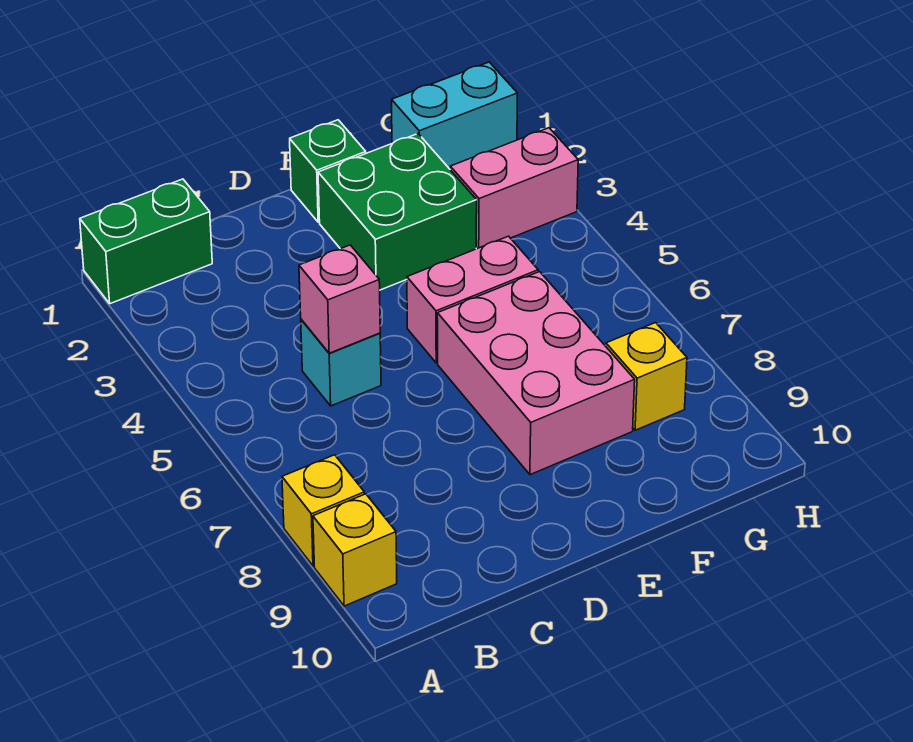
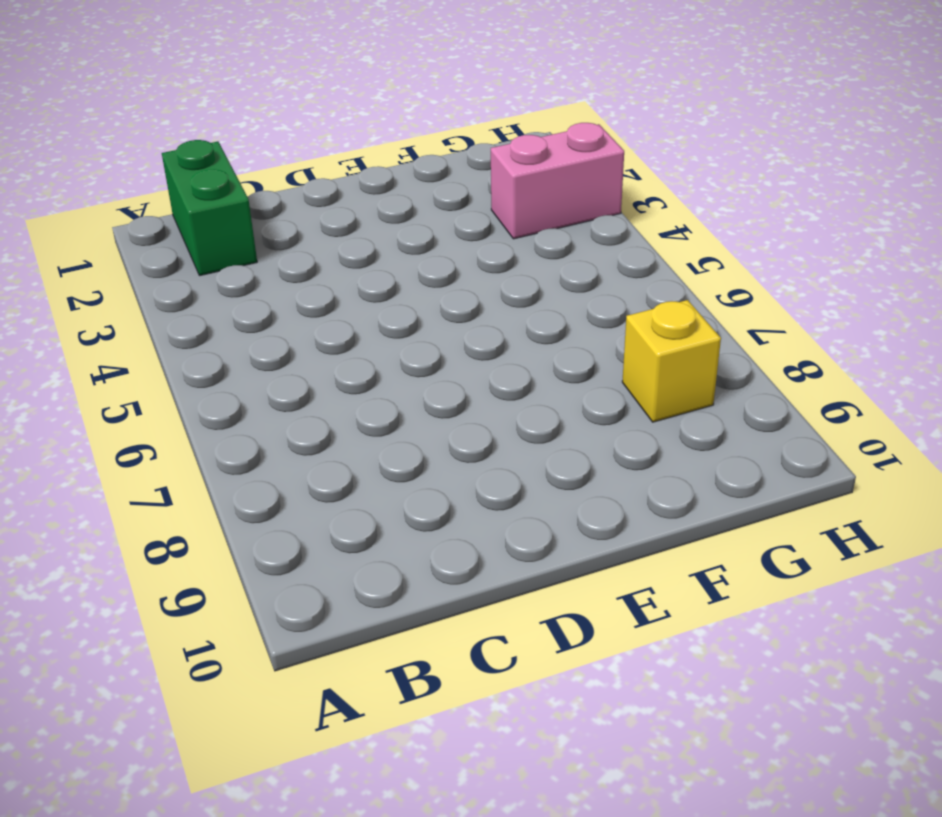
green 1x2 brick [162,140,257,276] -> green 1x2 brick turned to [80,179,212,304]
none -> yellow 1x1 brick [282,455,364,566]
none -> yellow 1x1 brick [313,494,397,606]
none -> cyan 1x1 brick [301,319,381,406]

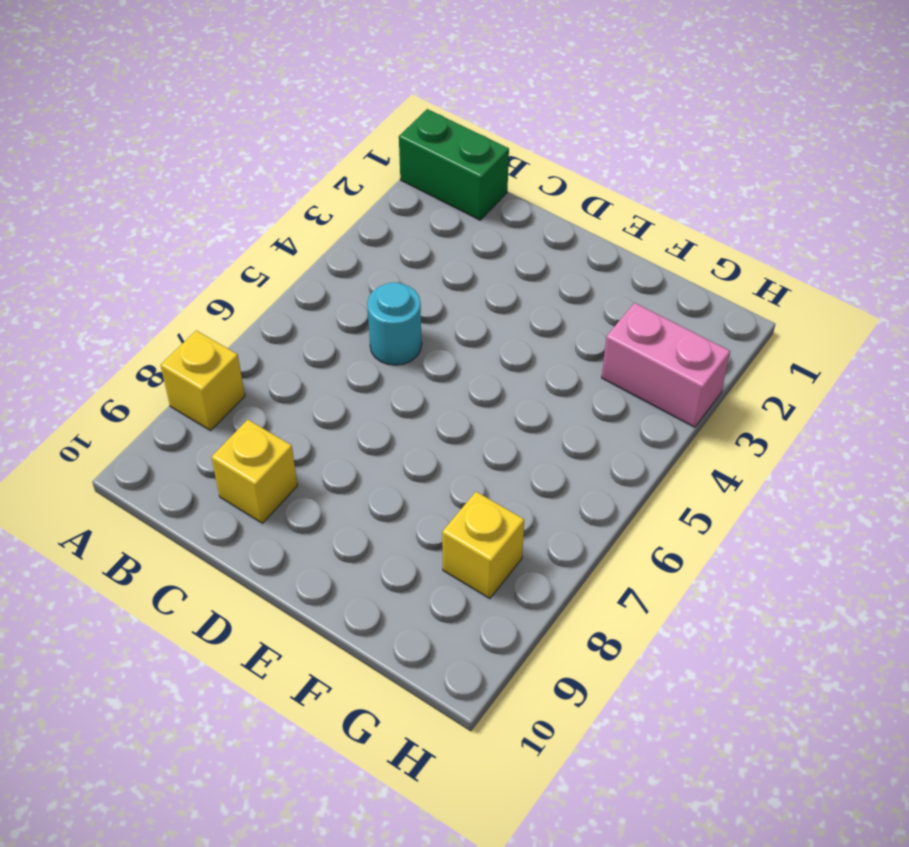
cyan 1x1 round brick [367,282,422,365] -> cyan 1x1 brick [301,319,381,406]
yellow 1x1 brick [211,420,297,523] -> yellow 1x1 brick moved to [313,494,397,606]
none -> green 1x1 brick [290,120,366,222]
none -> green 2x2 brick [318,134,477,290]
none -> pink 1x2 brick [407,236,538,363]

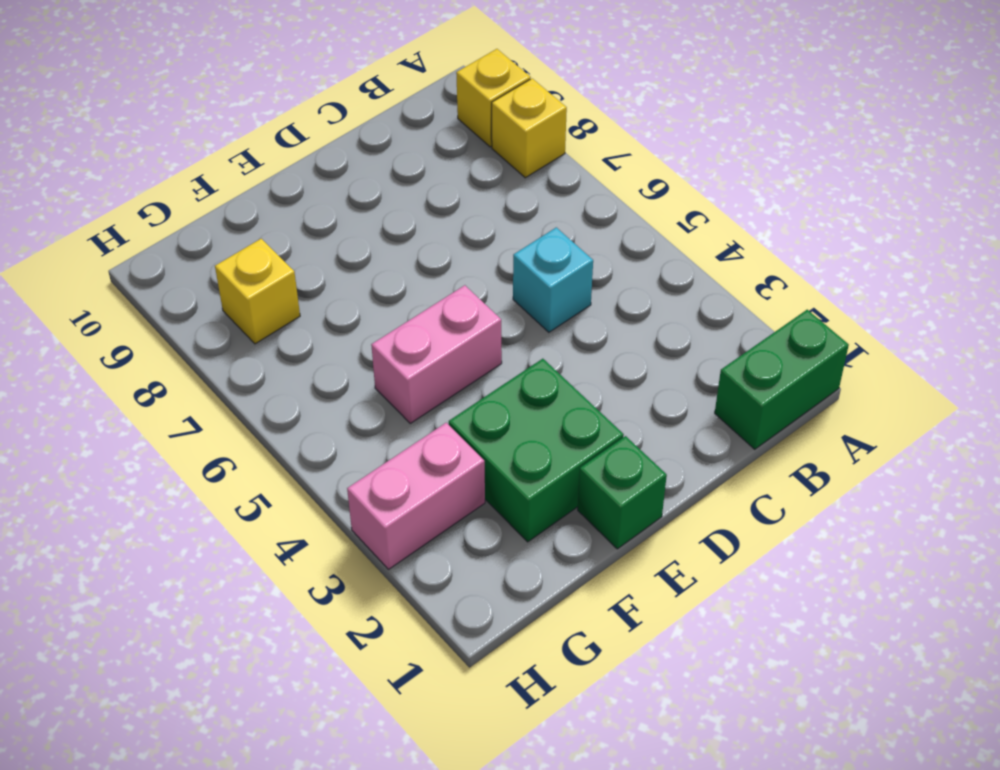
none -> pink 2x3 brick [437,272,635,475]
none -> cyan 1x2 brick [392,62,518,169]
none -> pink 1x1 brick [299,245,380,353]

